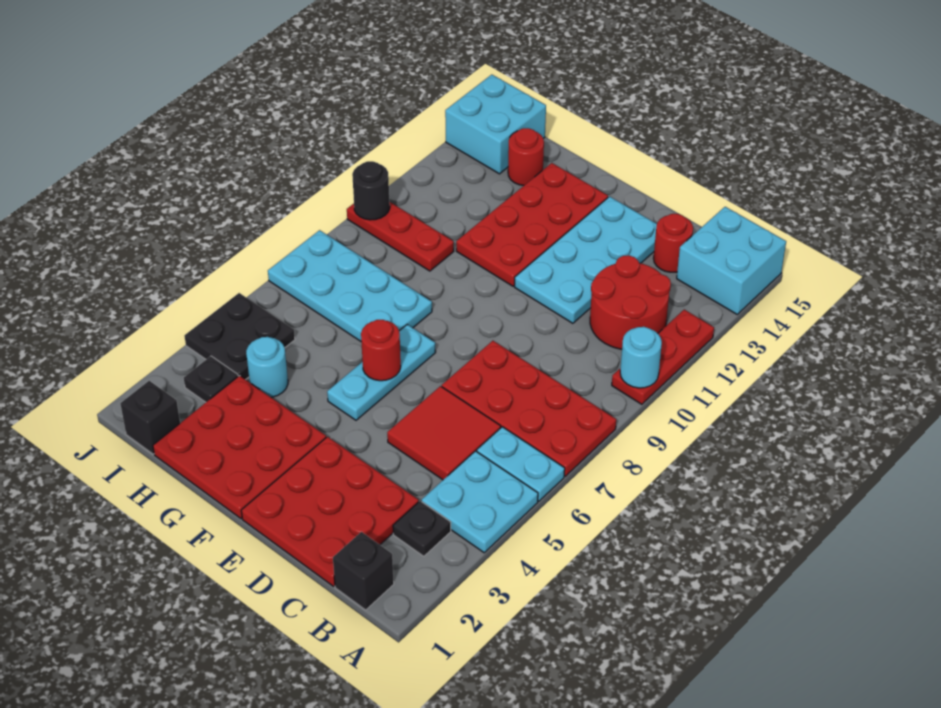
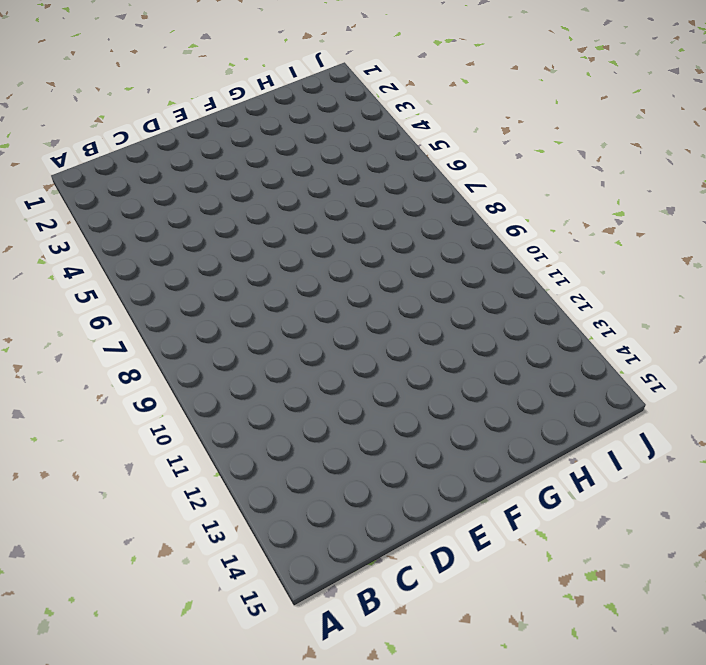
none -> cyan 2x2 plate [422,451,538,553]
none -> cyan 1x2 plate [477,427,565,501]
none -> red 2x4 plate [442,341,616,476]

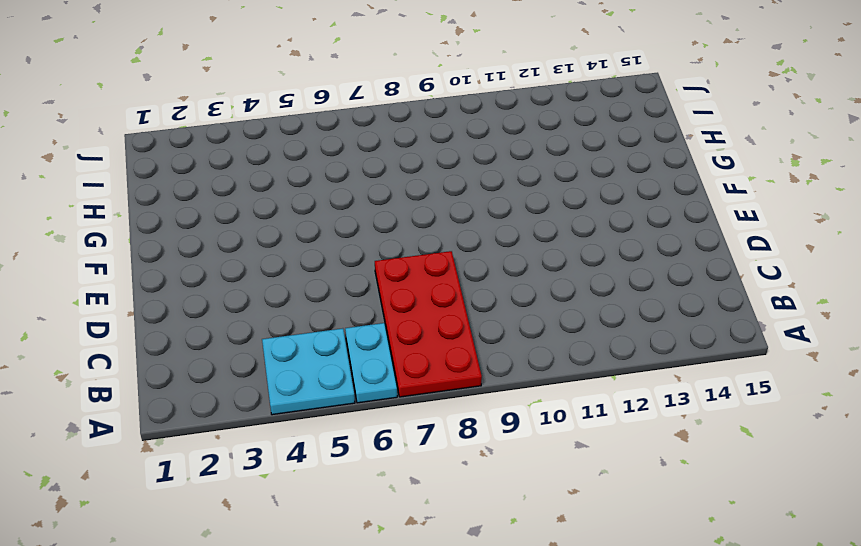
none -> red 1x3 plate [612,310,714,404]
none -> cyan 2x2 brick [677,207,786,314]
none -> black 1x1 brick [333,532,394,610]

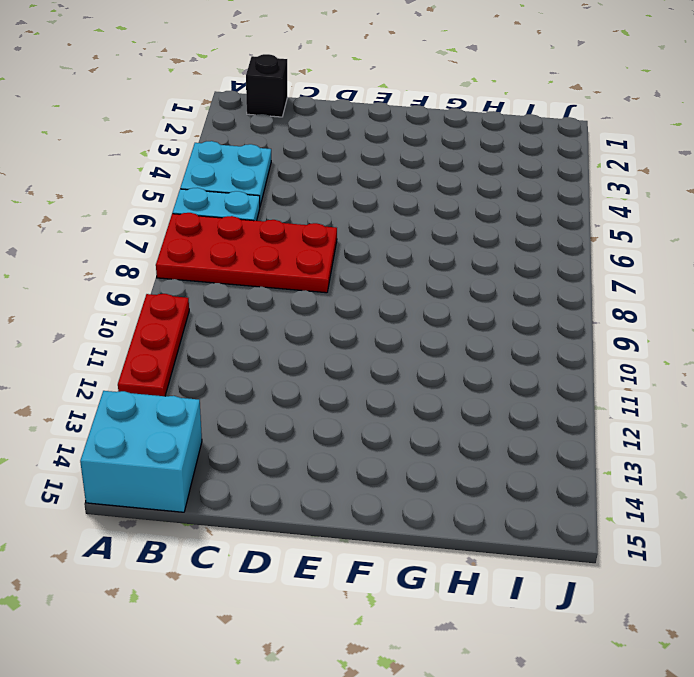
none -> black 1x1 plate [393,501,451,556]
none -> red 2x2 round brick [590,255,671,349]
none -> red 3x3 plate [241,437,419,586]

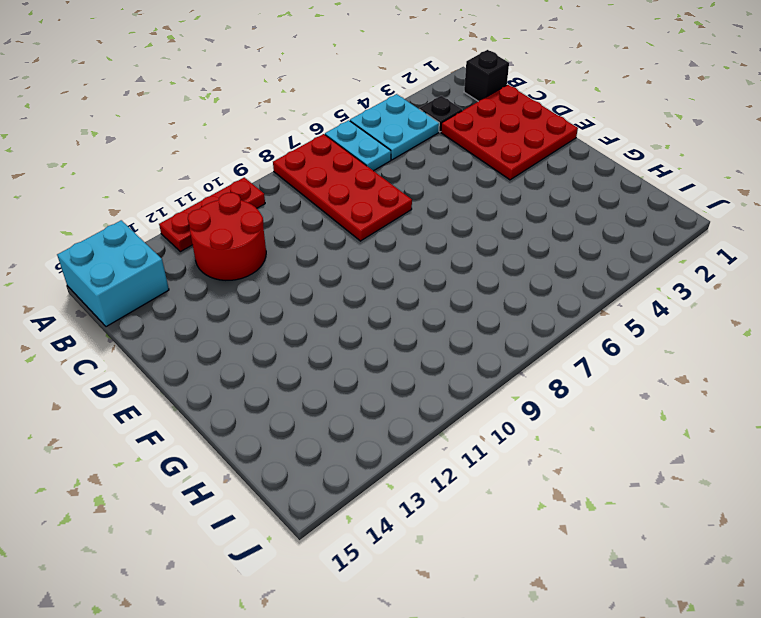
none -> red 2x2 tile [387,386,501,480]
none -> red 1x1 round brick [653,214,693,272]
none -> cyan 2x4 plate [515,196,657,323]

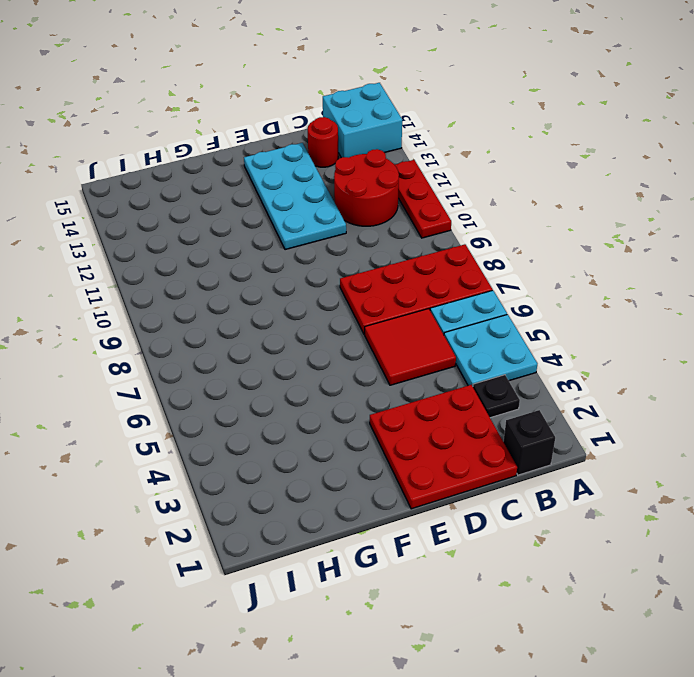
none -> red 3x3 plate [153,376,326,519]
none -> cyan 1x3 plate [327,325,436,420]
none -> red 2x4 plate [456,163,608,286]

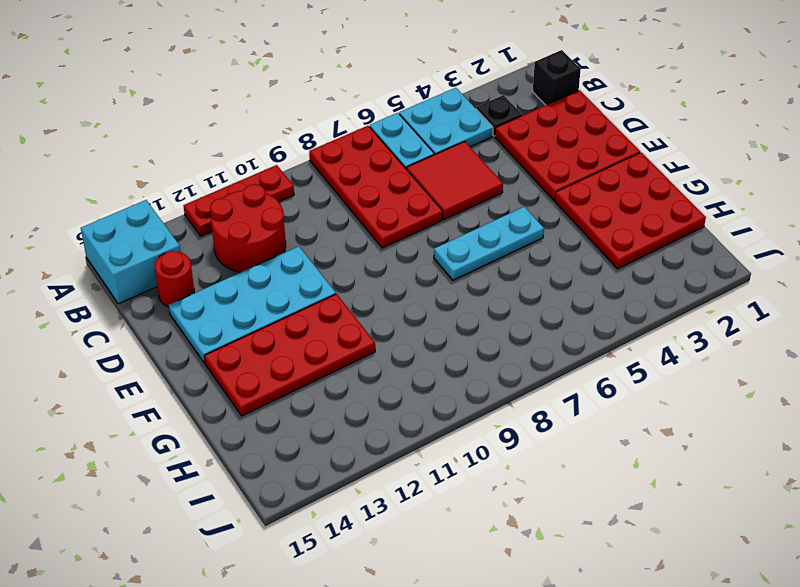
none -> cyan 2x4 plate [268,230,432,341]
none -> cyan 1x1 round brick [246,337,288,397]
none -> red 1x3 plate [347,202,454,271]

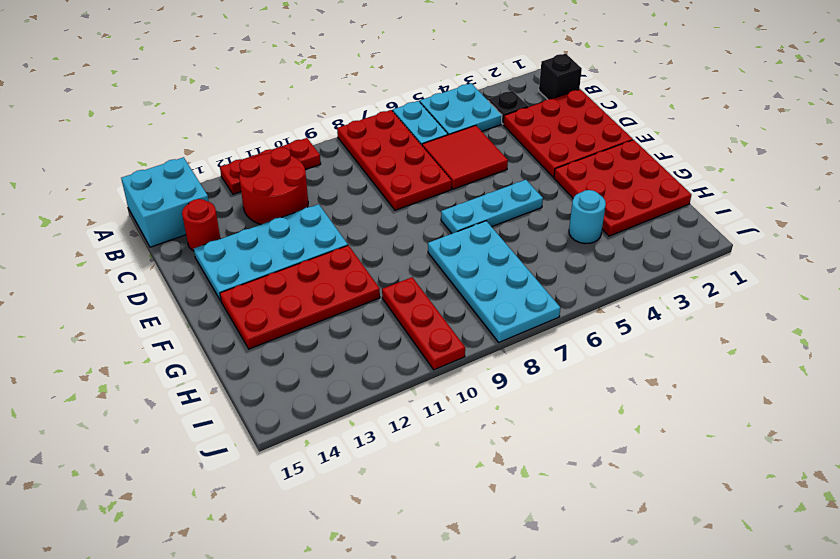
none -> red 1x1 round brick [508,128,544,186]
none -> black 1x1 brick [120,381,180,454]
none -> black 1x1 plate [184,356,238,402]

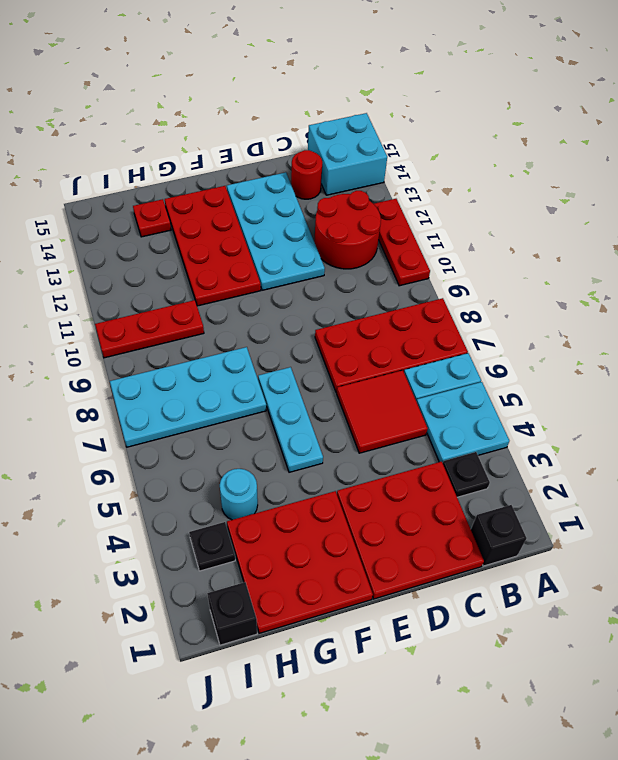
red 1x1 plate [133,199,171,237] -> red 1x1 round brick [508,128,544,186]
none -> black 2x2 plate [185,293,295,380]
none -> cyan 2x2 brick [445,75,546,174]
none -> cyan 1x1 round brick [620,327,662,388]

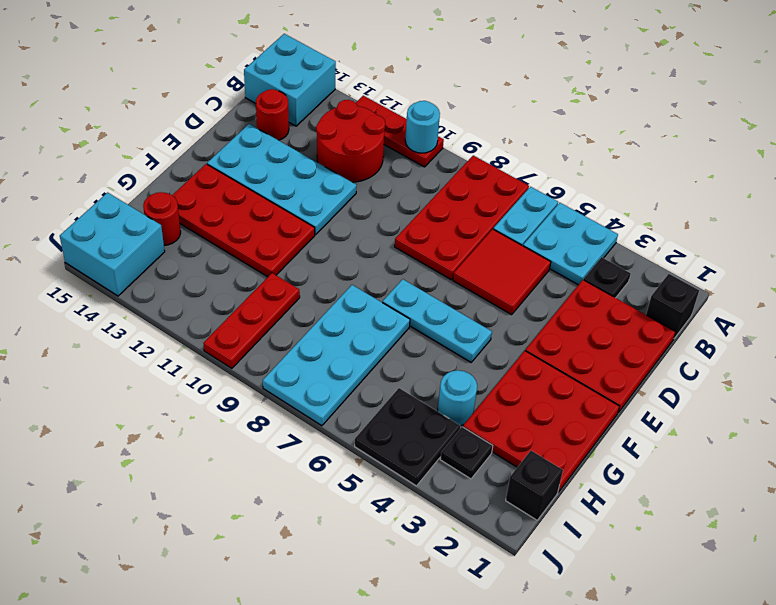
none -> red 1x1 round brick [361,320,401,381]
none -> black 1x1 round brick [352,161,390,220]

